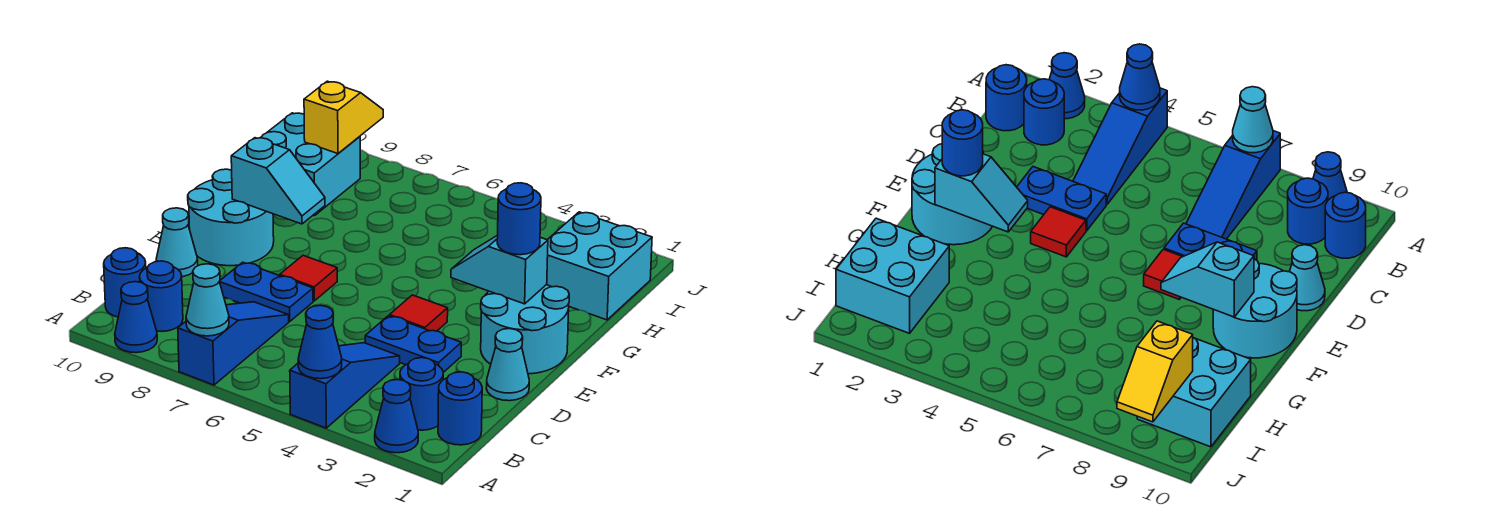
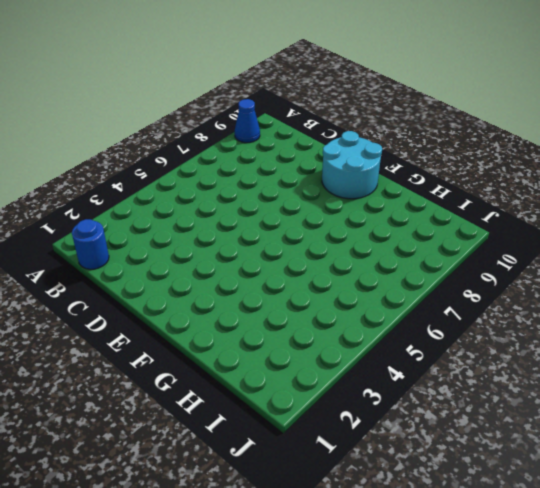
none -> blue 1x1 cone [375,380,418,453]
none -> blue 1x3 slope [290,343,400,428]
none -> blue 1x3 slope [178,302,289,385]

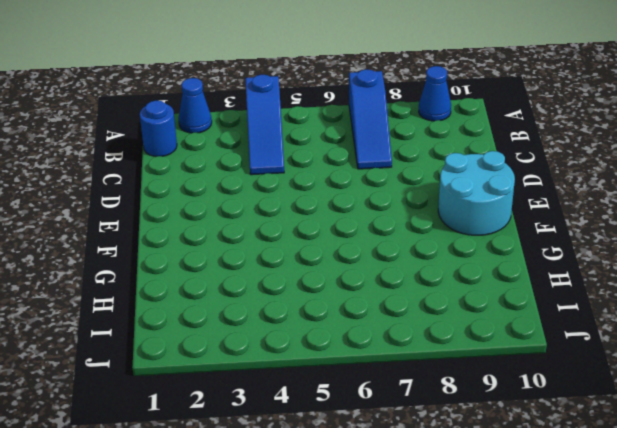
none -> blue 1x1 round brick [400,358,443,430]
none -> blue 1x1 round brick [140,261,183,331]
none -> blue 1x1 round brick [104,248,146,317]

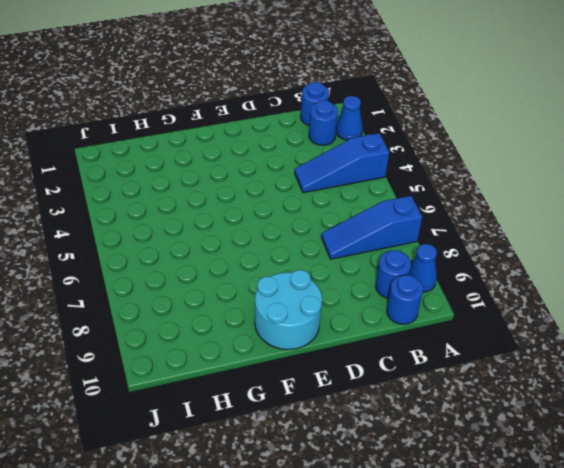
none -> cyan 1x1 cone [486,329,529,401]
none -> blue 1x2 plate [365,316,461,372]
none -> blue 1x2 plate [219,262,313,321]

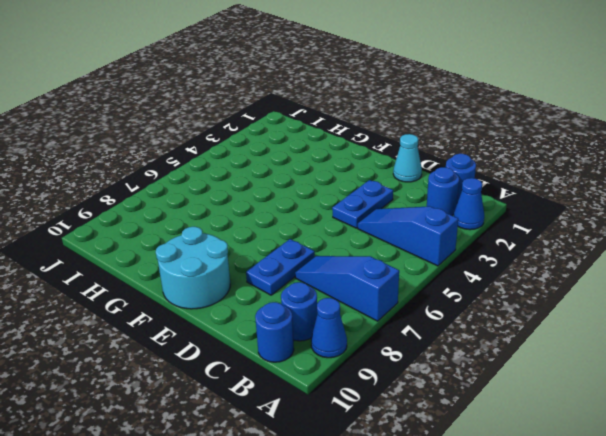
none -> cyan 1x1 cone [156,208,198,277]
none -> cyan 2x2 round brick [481,285,569,374]
none -> red 1x1 tile [389,295,448,331]

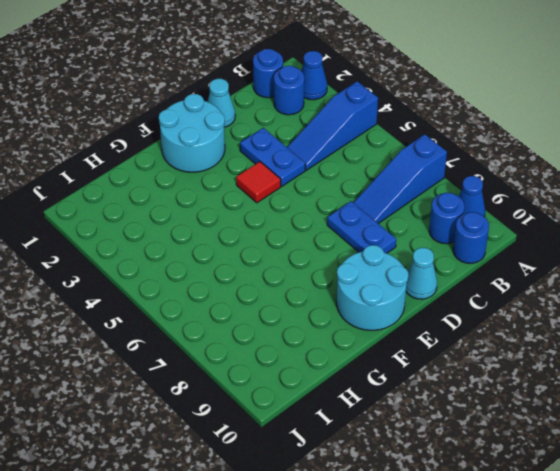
none -> red 1x1 tile [280,255,337,301]
none -> cyan 2x2 brick [547,212,652,320]
none -> cyan 2x2 brick [260,113,360,215]

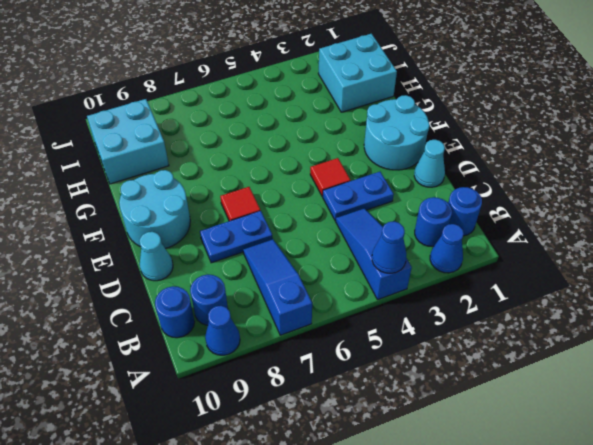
none -> cyan 1x1 cone [186,264,229,336]
none -> cyan 1x2 slope [451,235,548,304]
none -> cyan 1x2 slope [231,138,325,224]

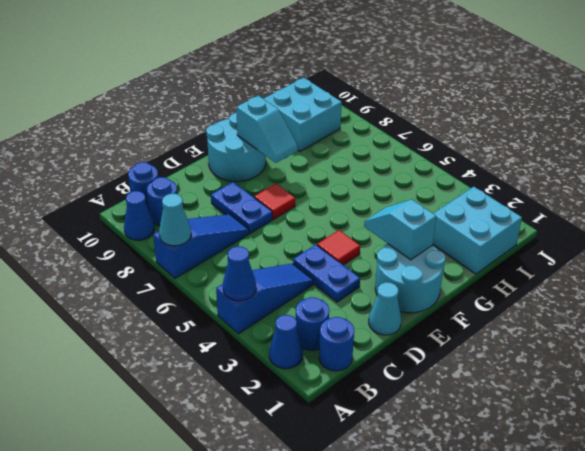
none -> cyan 1x1 cone [156,208,198,277]
none -> yellow 1x2 slope [304,81,383,154]
none -> blue 1x1 round brick [497,183,541,255]

